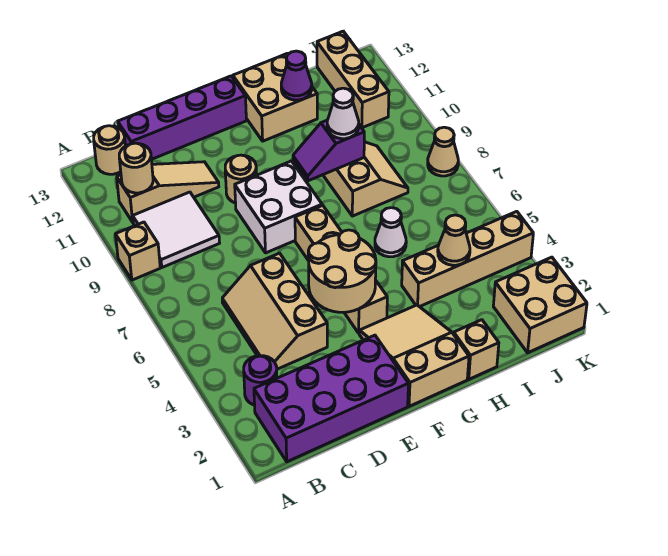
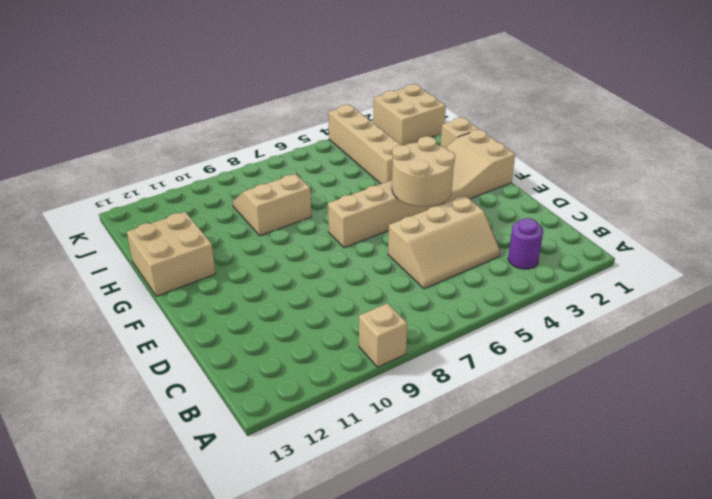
none -> purple 2x4 brick [254,335,409,462]
none -> white 2x2 tile [133,192,220,267]
none -> tan 1x3 slope [117,162,219,222]

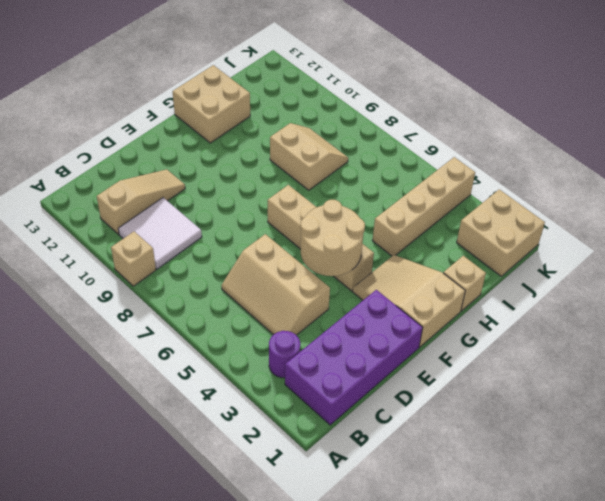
none -> tan 1x1 round brick [94,126,125,174]
none -> purple 1x4 brick [118,76,246,160]
none -> white 2x2 brick [235,161,322,253]

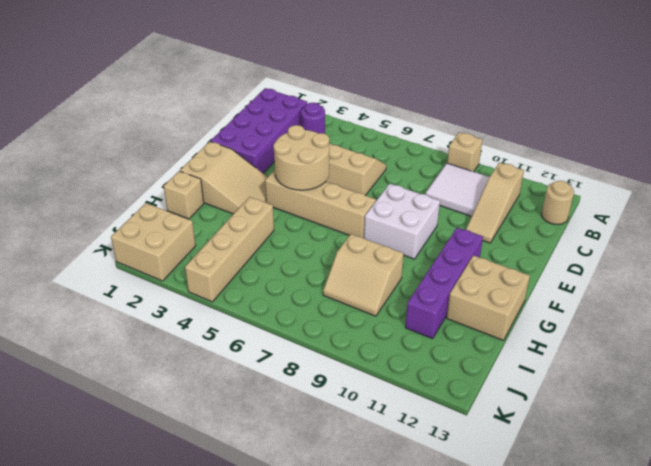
purple 1x4 brick [405,227,483,339] -> purple 1x4 brick moved to [118,76,246,160]
none -> tan 1x1 round brick [225,155,256,203]
none -> white 1x1 cone [375,208,406,257]
none -> tan 1x3 brick [317,31,389,128]

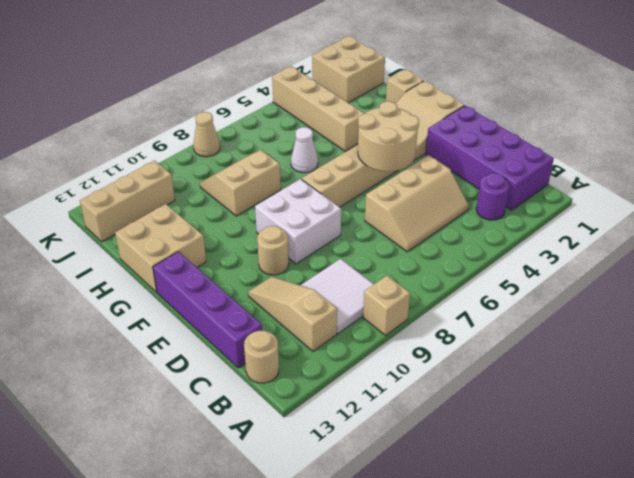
none -> tan 1x1 round brick [119,143,153,193]
none -> purple 1x2 slope [293,120,364,181]
none -> purple 1x1 cone [281,51,312,100]

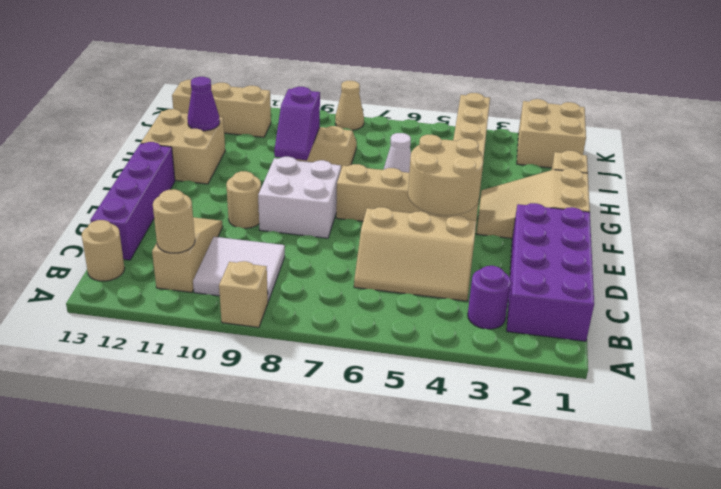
none -> tan 1x1 cone [438,215,470,265]
none -> white 1x1 cone [327,88,359,139]

